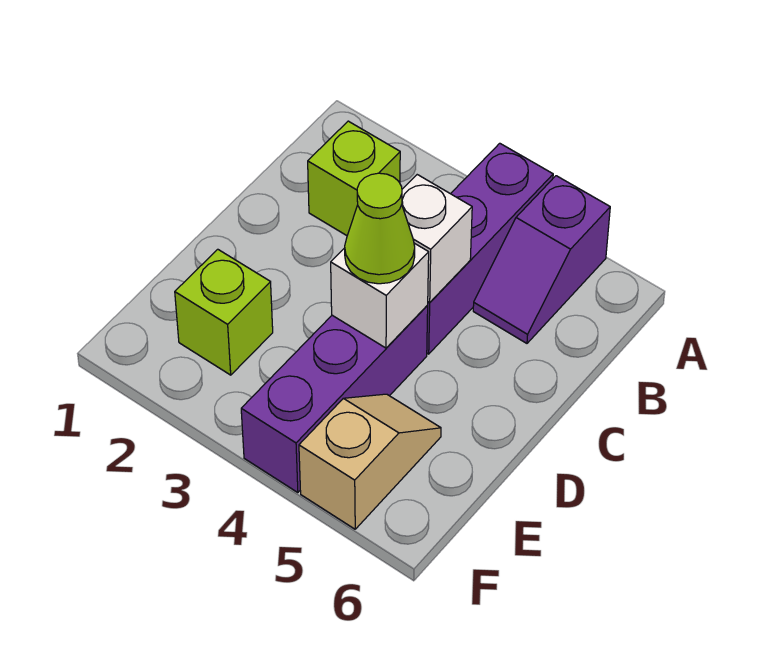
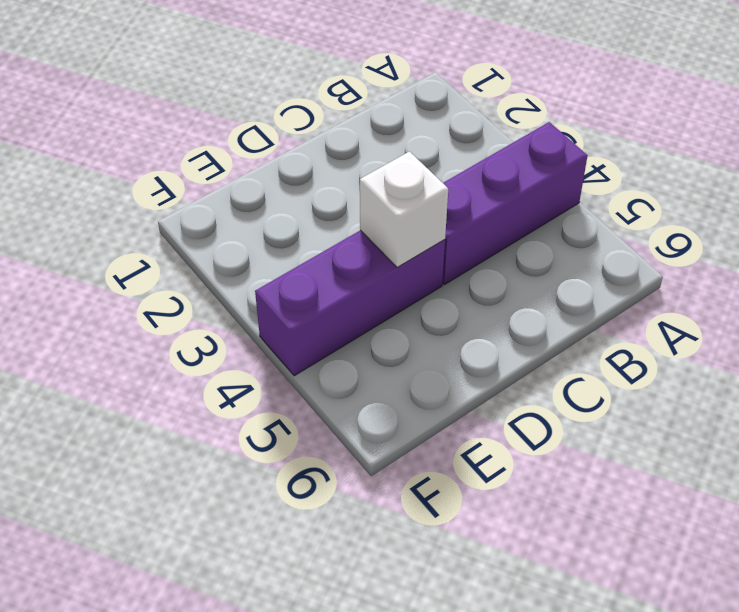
none -> purple 1x2 slope [473,176,610,343]
none -> lime 1x1 brick [308,121,400,236]

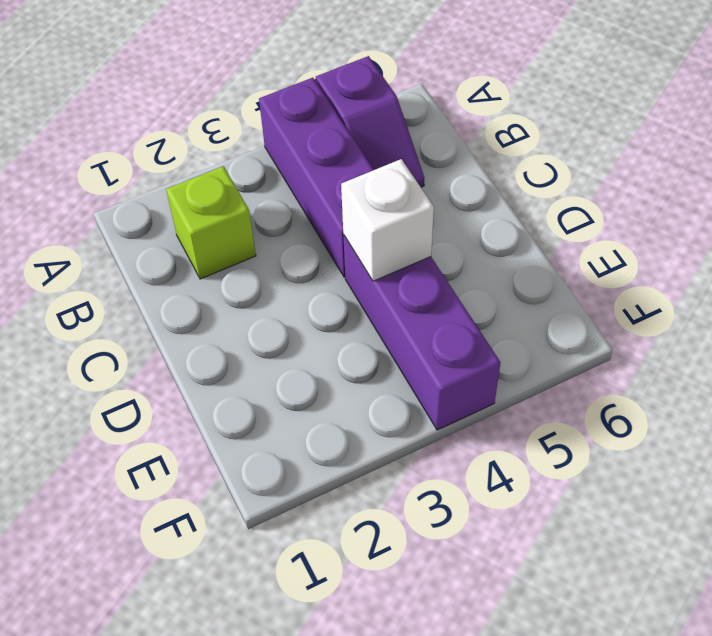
none -> lime 1x1 brick [175,249,273,375]
none -> tan 1x2 slope [299,394,441,529]

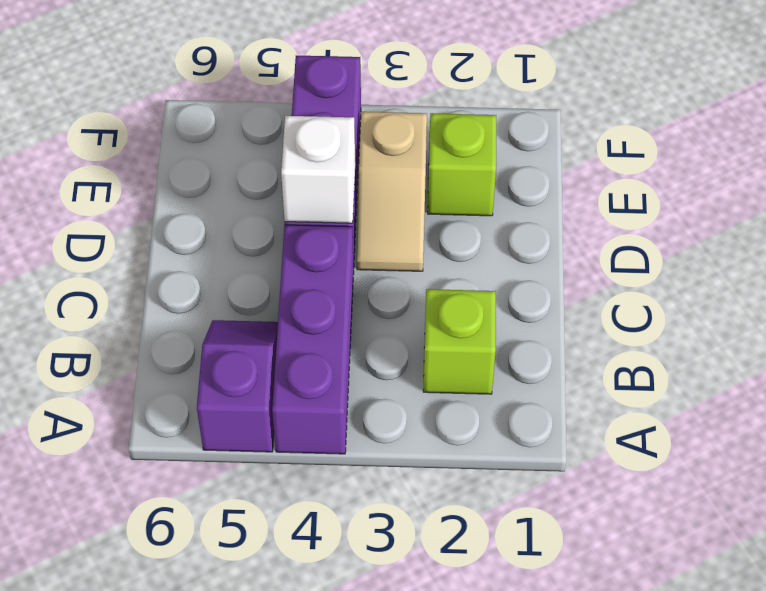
tan 1x2 slope [357,112,427,271] -> tan 1x2 slope moved to [299,394,441,529]
none -> white 1x1 brick [402,175,472,302]
none -> lime 1x1 cone [345,173,415,284]

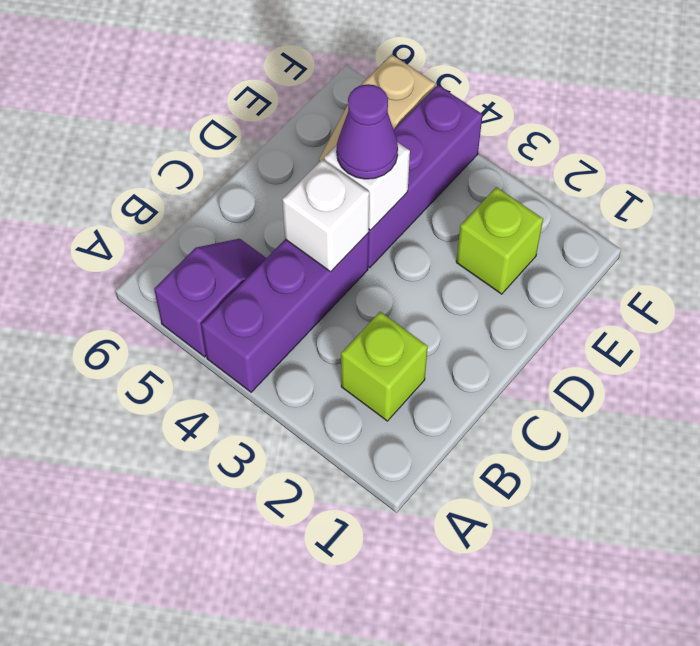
purple 1x1 cone [337,84,398,179] -> lime 1x1 cone [345,173,415,284]

